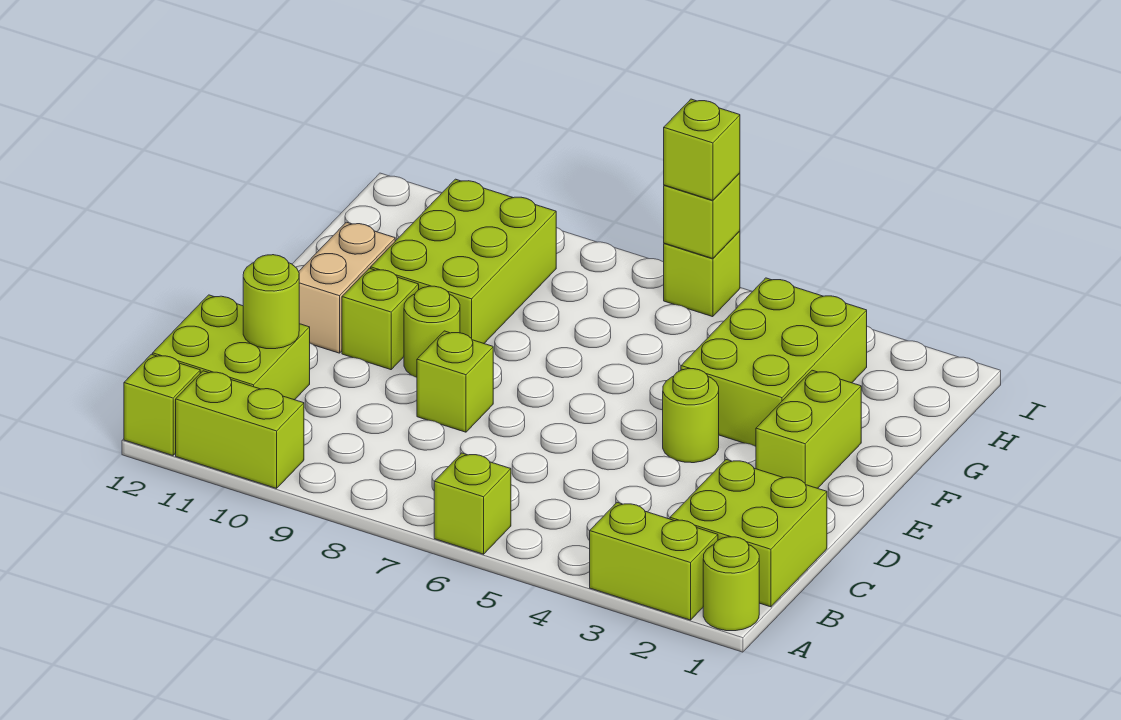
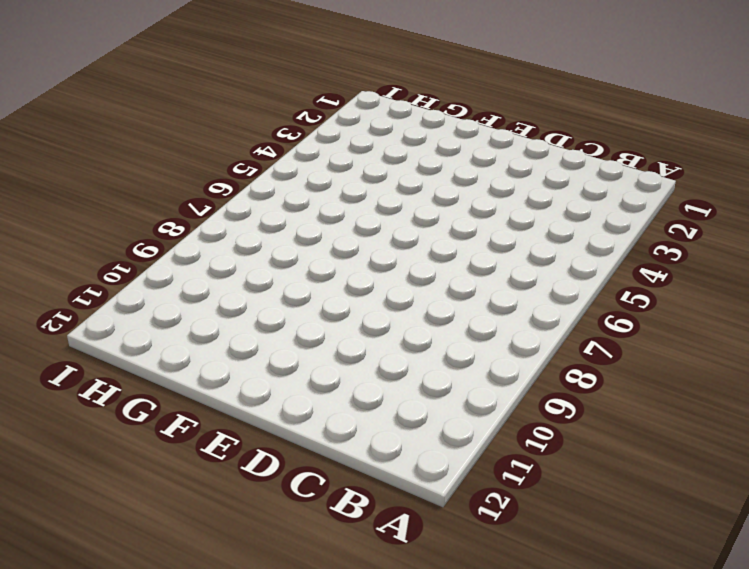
none -> lime 1x1 round brick [703,537,759,631]
none -> lime 1x2 brick [590,502,718,620]
none -> lime 1x1 brick [434,453,511,554]

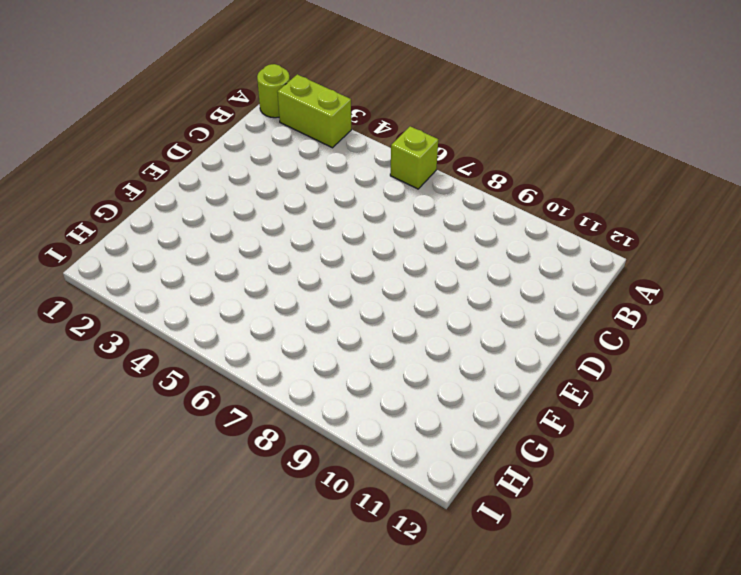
none -> lime 1x2 brick [176,371,304,488]
none -> lime 1x1 brick [124,354,200,455]
none -> lime 2x2 brick [670,460,827,607]

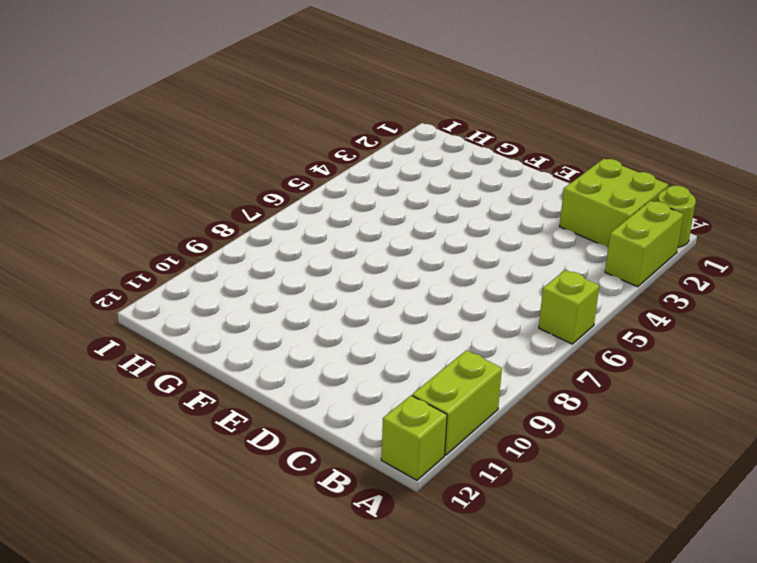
none -> lime 2x2 brick [153,295,310,400]
none -> lime 1x1 brick [417,331,493,432]
none -> lime 1x2 brick [756,370,861,488]

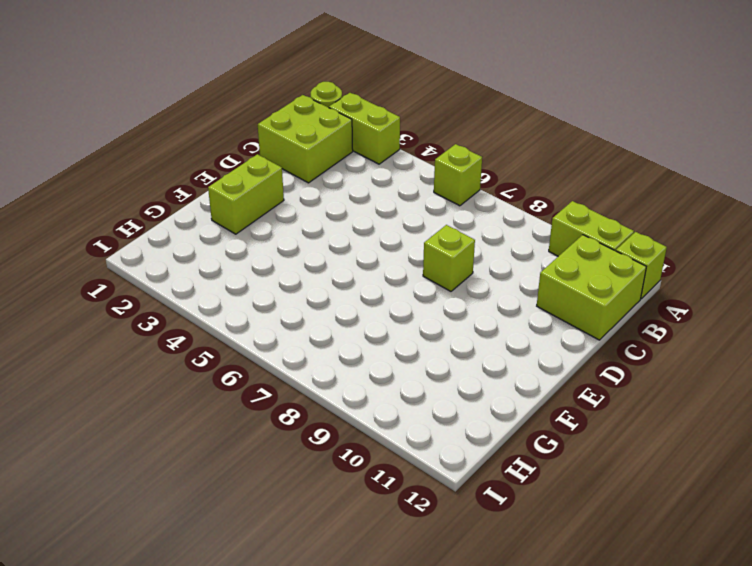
none -> lime 1x1 round brick [663,369,719,463]
none -> lime 1x1 round brick [404,286,460,377]
none -> lime 1x1 brick [342,268,419,370]

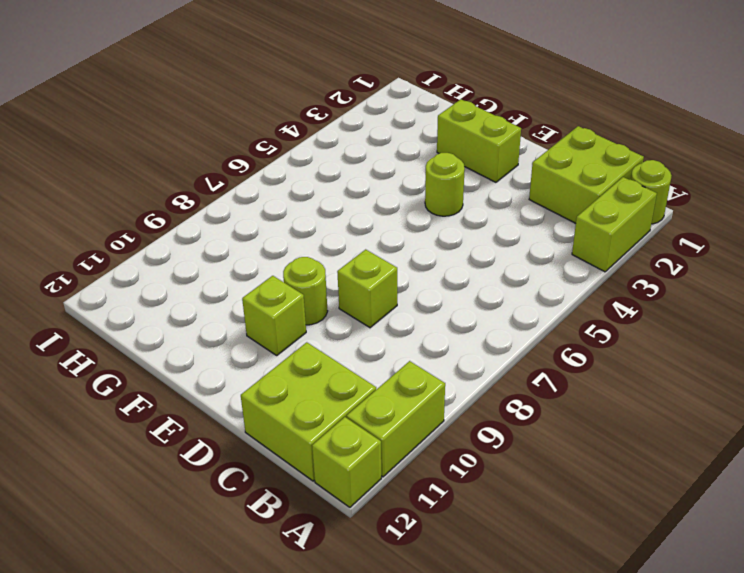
none -> lime 1x1 brick [434,453,511,554]
none -> tan 1x2 brick [299,222,395,353]
none -> lime 2x3 brick [681,278,867,446]

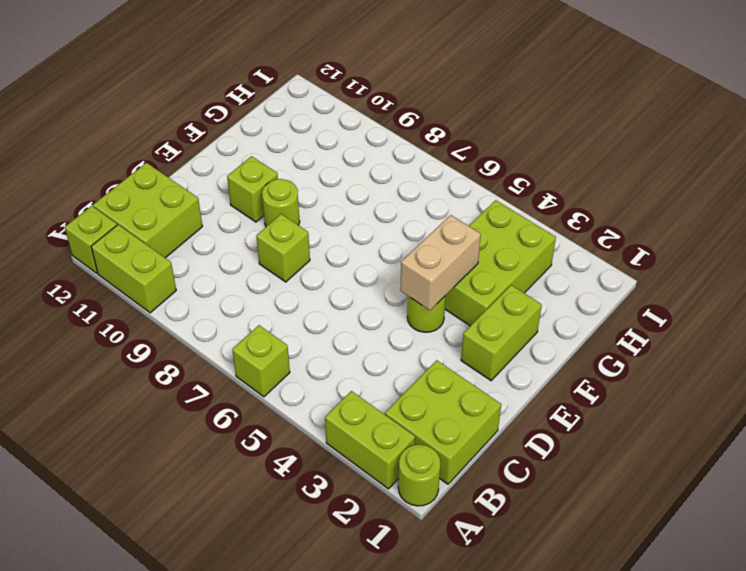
tan 1x2 brick [400,215,481,310] -> tan 1x2 brick moved to [299,222,395,353]
none -> lime 2x3 brick [371,179,556,343]
none -> lime 1x1 brick [664,231,740,317]
none -> lime 1x1 round brick [243,255,299,349]

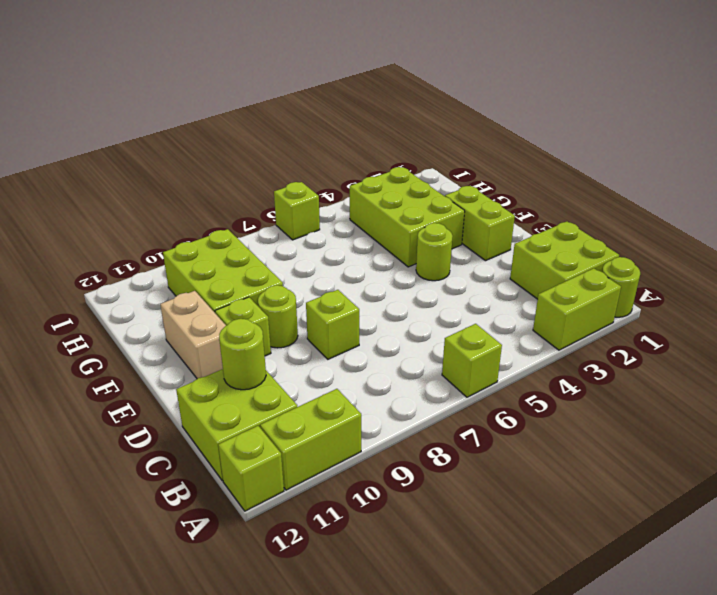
none -> lime 1x1 brick [664,173,740,259]
none -> lime 1x1 brick [664,99,740,200]

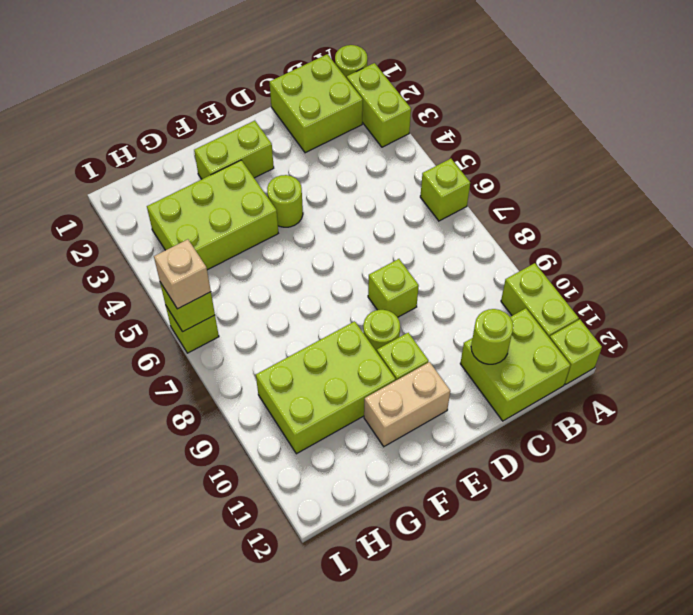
tan 1x1 brick [154,239,211,309] -> lime 1x1 brick [664,99,740,200]

